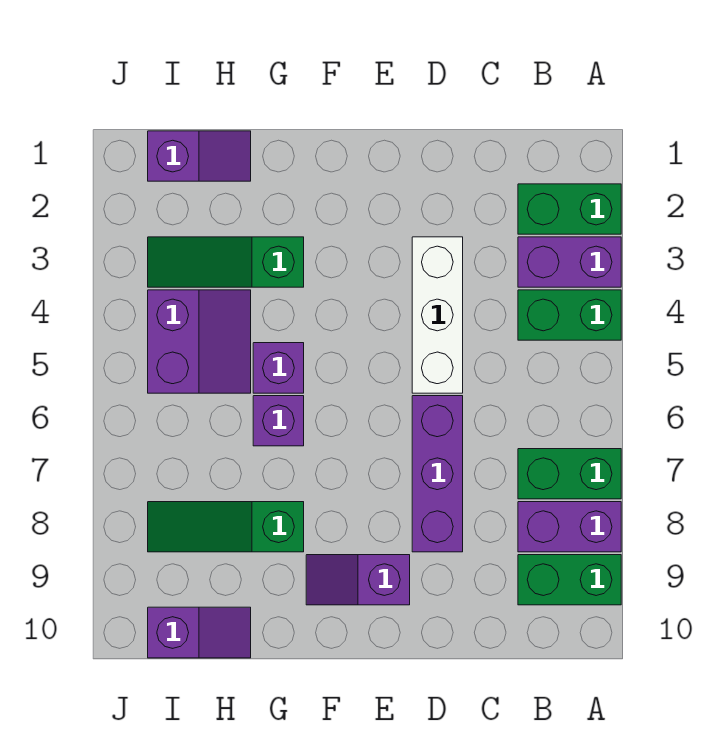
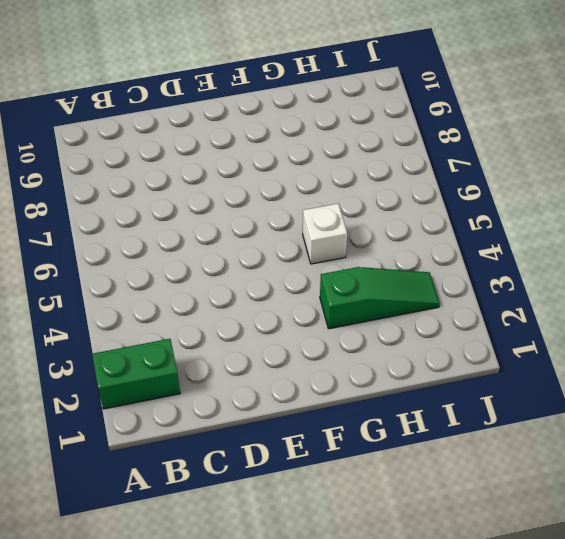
white 1x1 brick [303,204,347,264] -> purple 1x1 brick [253,343,304,393]
none -> purple 1x2 brick [518,237,621,287]
none -> green 1x2 brick [518,290,621,340]
none -> green 1x2 brick [518,449,621,499]

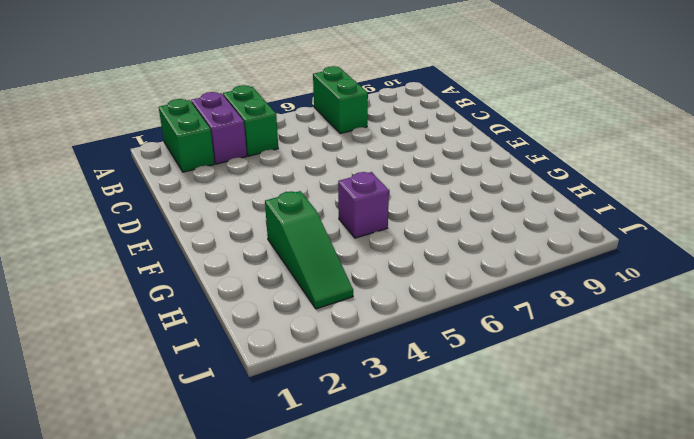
none -> purple 1x2 brick [518,502,621,552]
none -> green 1x2 brick [518,555,621,605]
none -> white 1x3 brick [412,237,463,393]

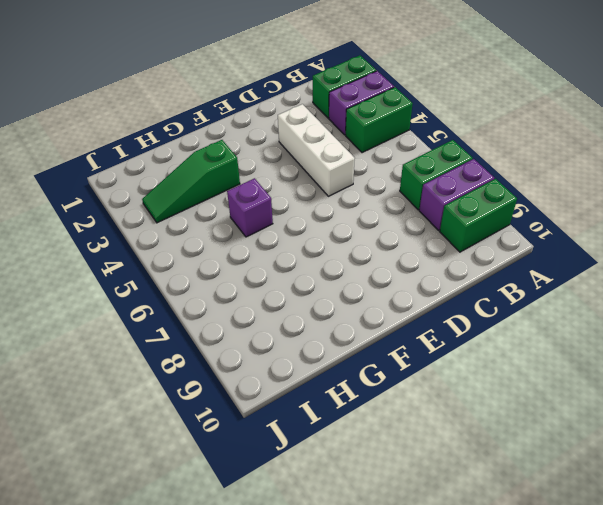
none -> purple 1x3 brick [412,396,463,552]
none -> purple 1x2 slope [306,555,410,605]
none -> purple 1x1 brick [253,396,304,446]

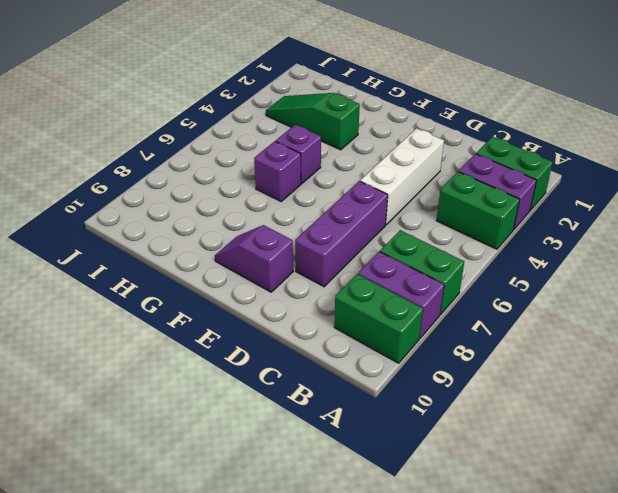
none -> green 1x3 slope [148,502,304,552]
none -> purple 1x2 slope [148,131,251,181]
none -> purple 2x2 slope [148,290,251,393]

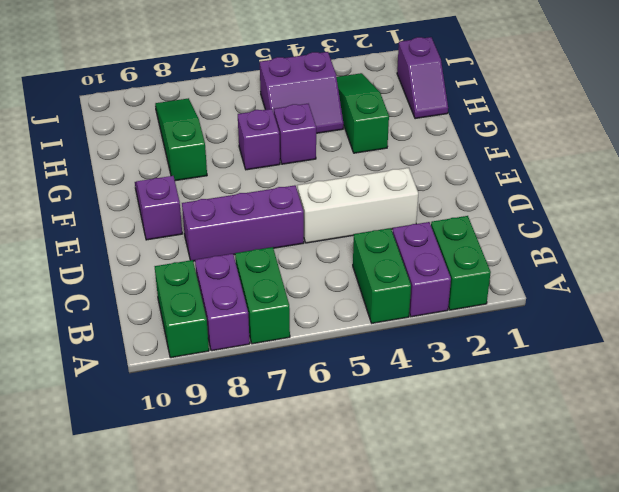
none -> purple 1x2 slope [148,607,251,658]

